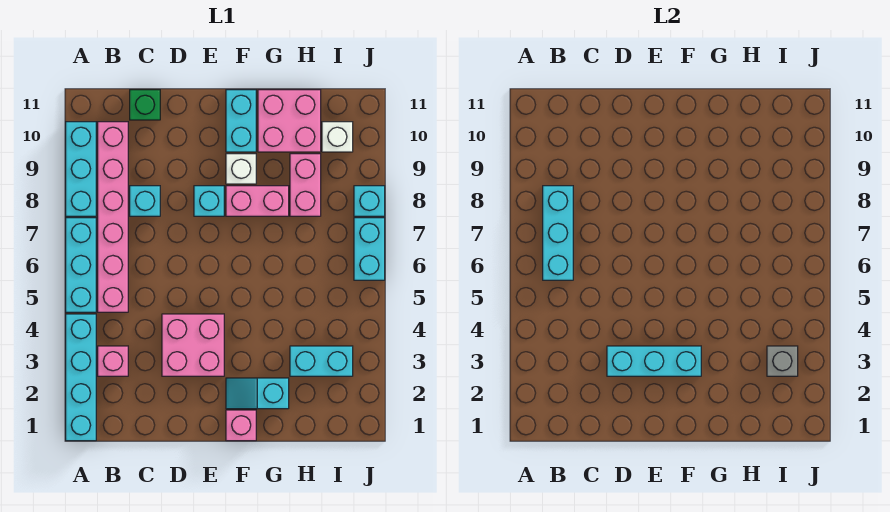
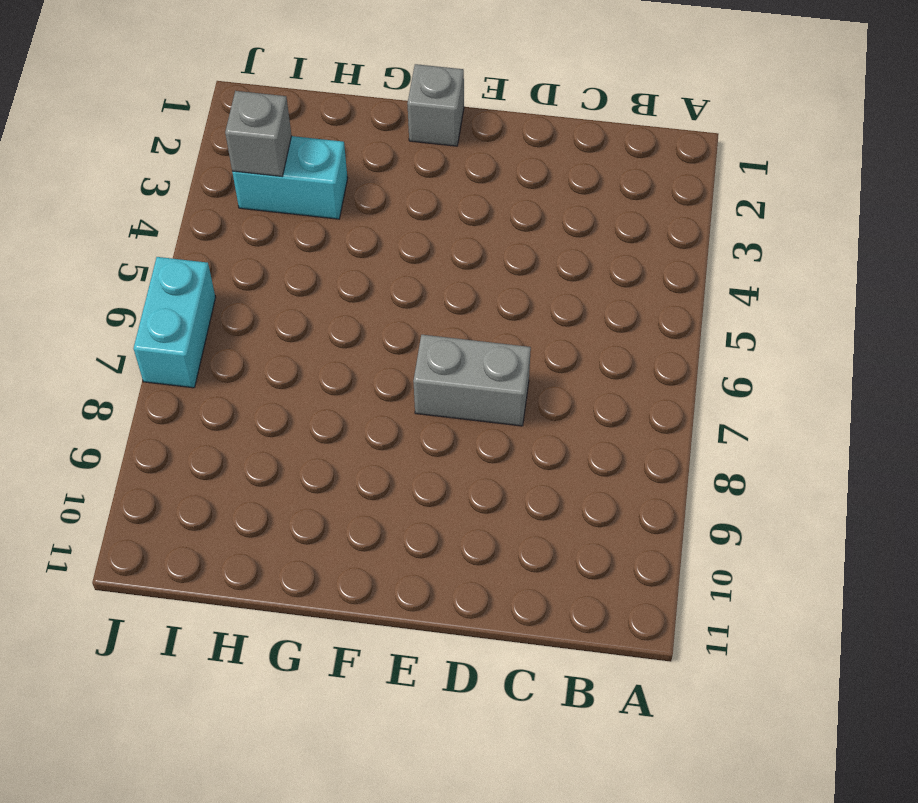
grey 1x2 brick [413,335,531,426] -> none
grey 1x1 brick [407,64,464,146] -> pink 1x1 brick [226,410,256,441]
none -> cyan 1x4 brick [66,314,96,441]
none -> cyan 1x3 brick [66,218,96,312]
none -> cyan 1x3 brick [66,122,96,216]

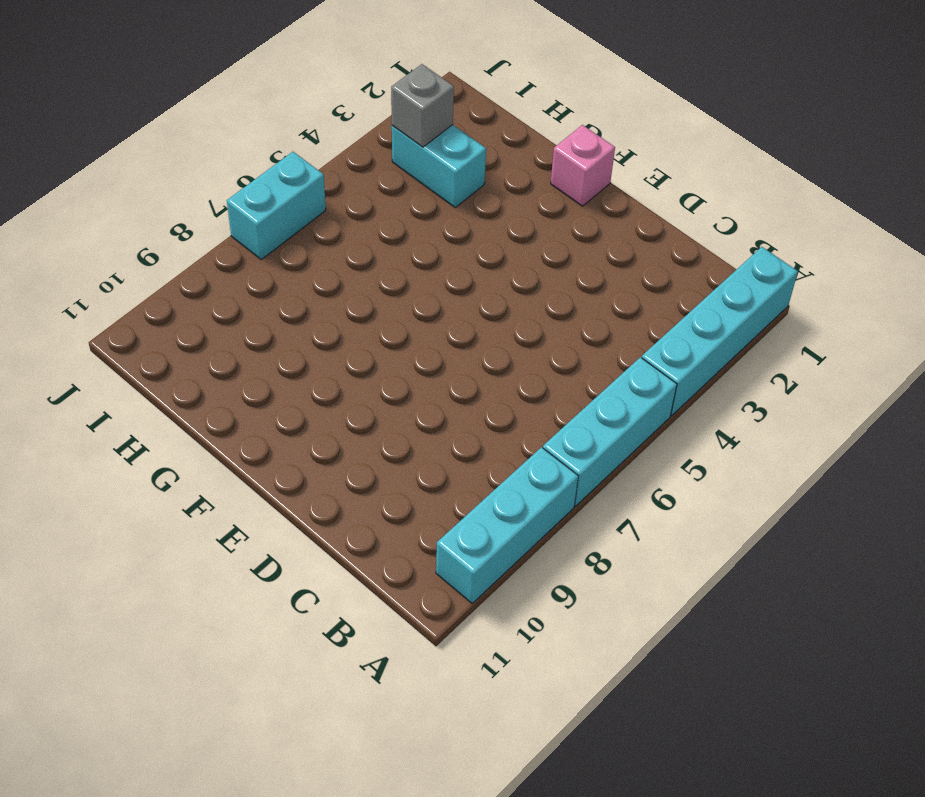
none -> pink 1x1 brick [98,346,128,376]
none -> pink 1x6 brick [98,122,128,312]
none -> cyan 1x1 brick [130,186,160,216]

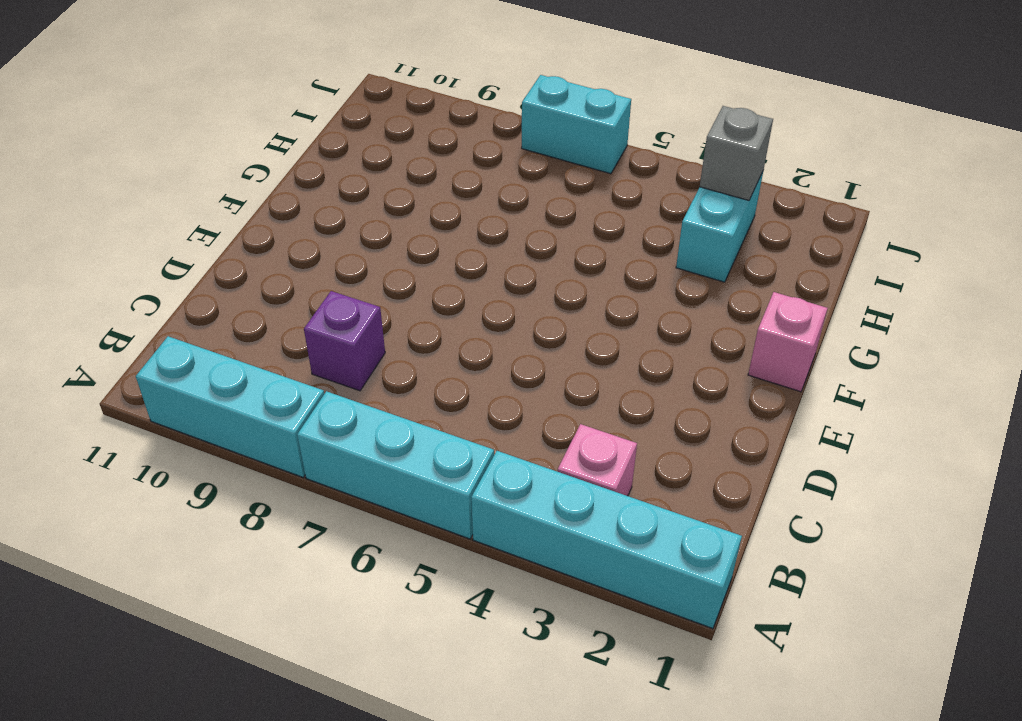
purple 1x1 brick [304,291,385,391] -> cyan 1x1 brick [130,186,160,216]
none -> pink 1x6 brick [98,122,128,312]
none -> green 1x1 brick [130,90,160,120]
none -> pink 2x2 brick [162,314,224,376]

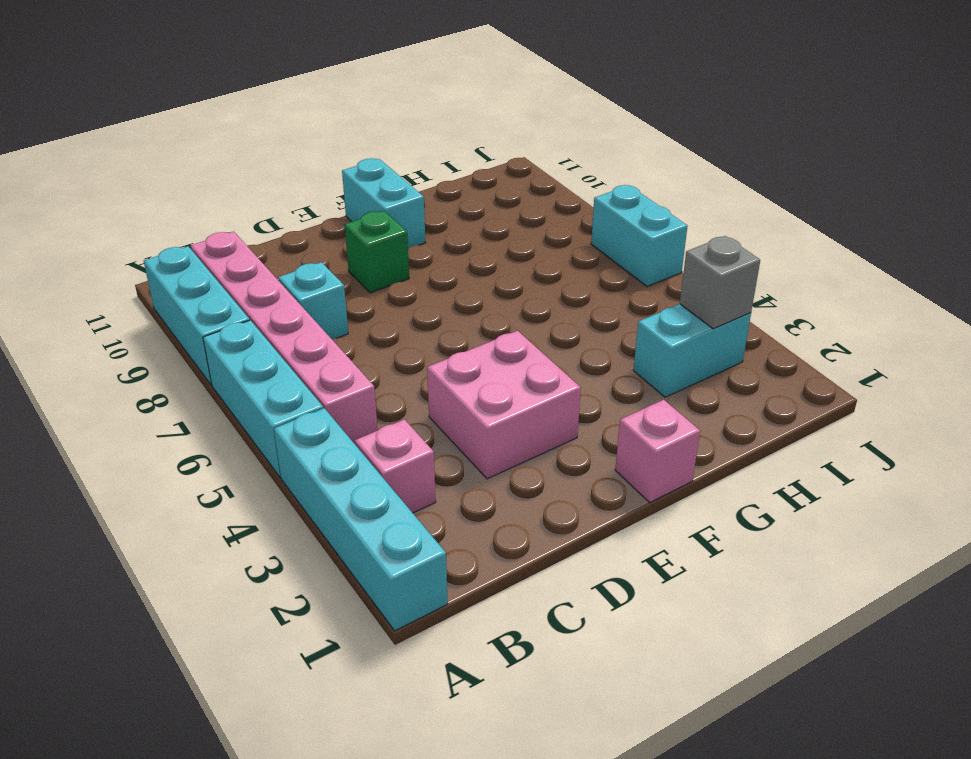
green 1x1 brick [345,211,409,293] -> green 1x1 brick moved to [130,90,160,120]
none -> cyan 1x1 brick [194,186,224,216]
none -> cyan 1x2 slope [226,378,289,409]
none -> pink 1x2 brick [226,186,289,216]

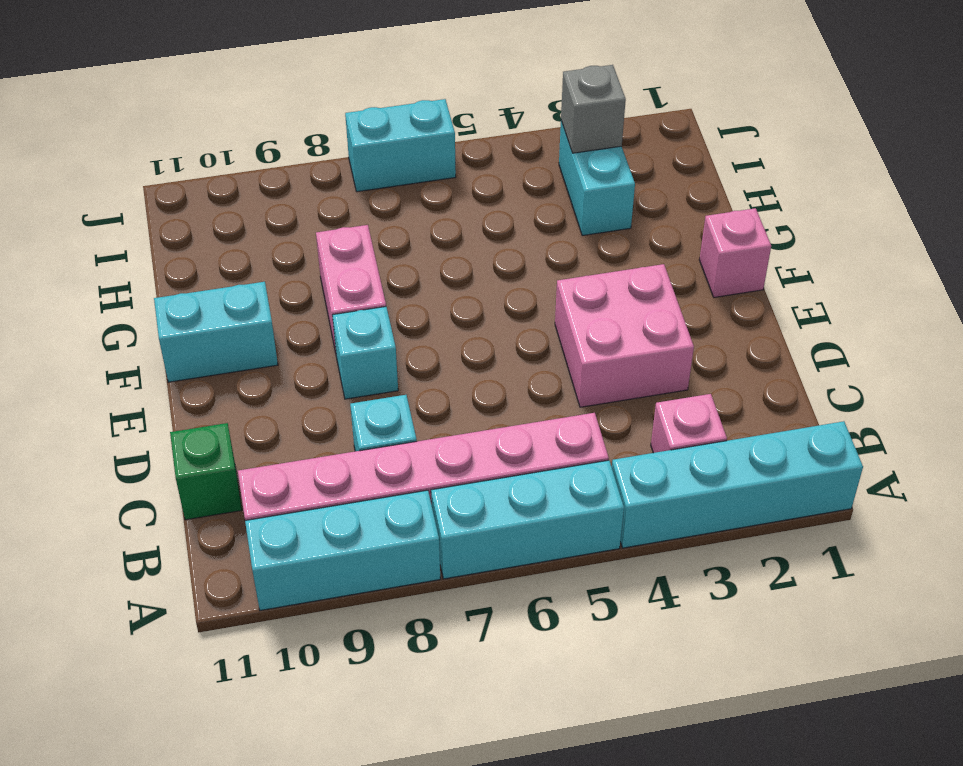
none -> cyan 1x2 slope [226,378,289,409]
none -> white 1x1 brick [226,154,256,184]
none -> pink 2x2 brick [258,90,321,152]

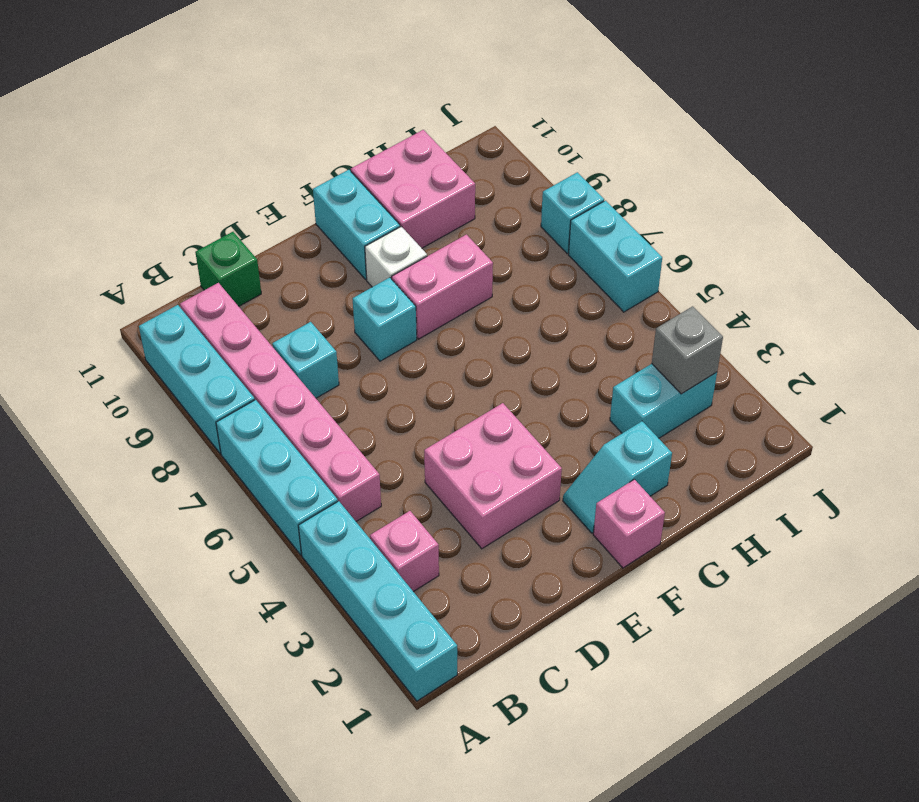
none -> pink 1x2 brick [290,154,321,216]
none -> white 1x1 brick [322,122,353,152]
none -> cyan 1x3 brick [543,186,573,280]

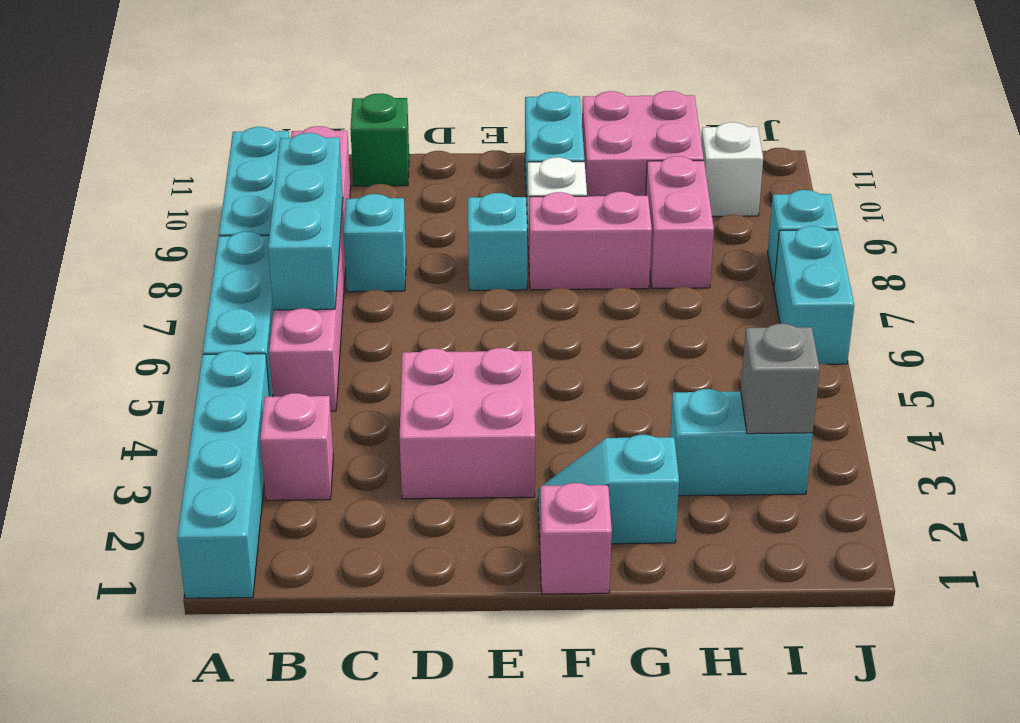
none -> cyan 1x3 brick [607,346,701,376]

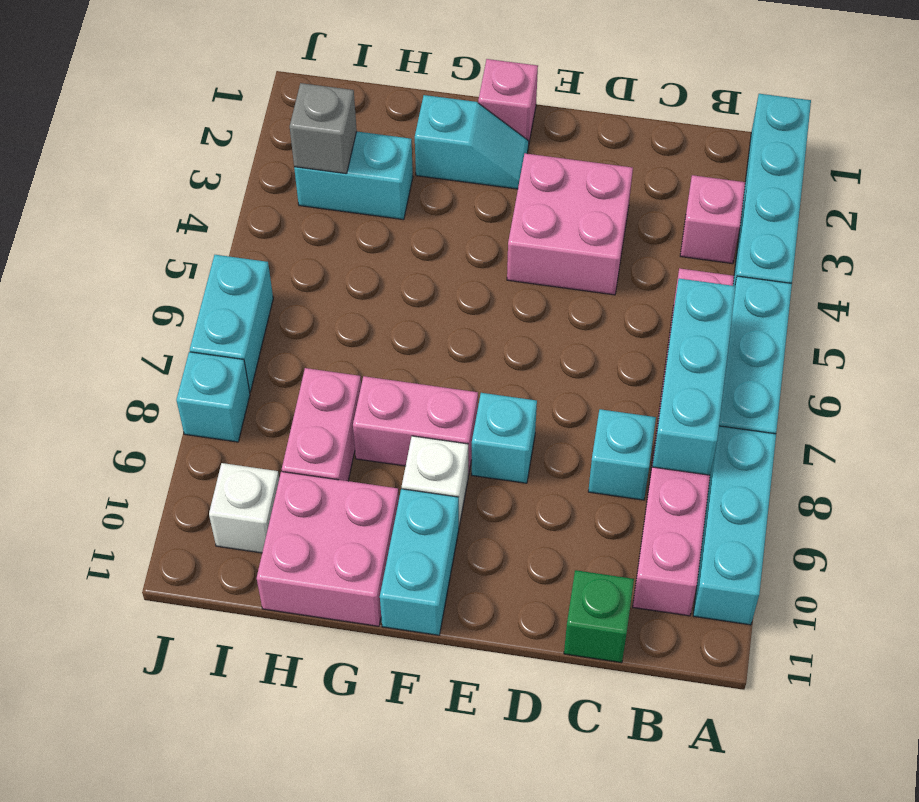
none -> cyan 1x3 brick [607,346,701,376]

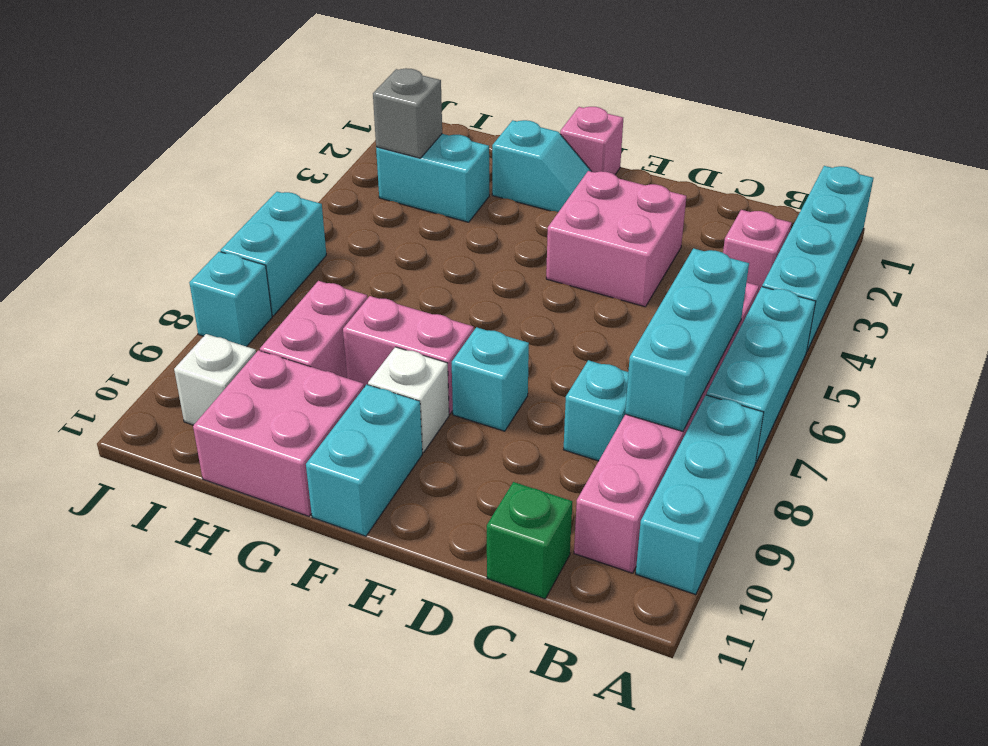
none -> cyan 1x3 brick [607,346,701,376]

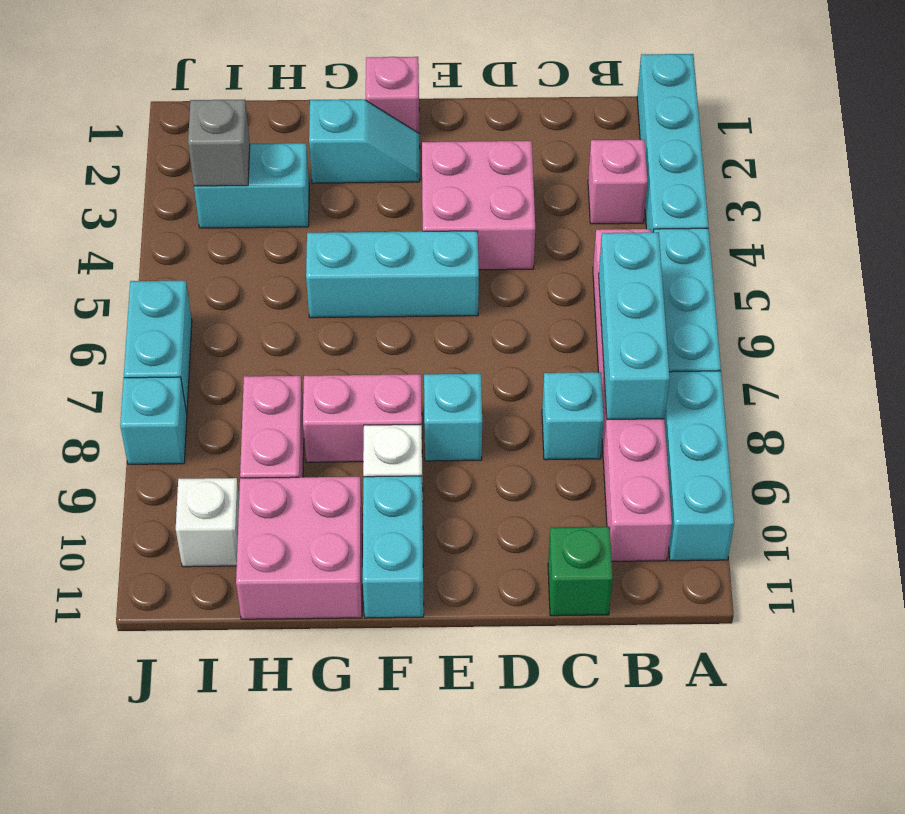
cyan 1x3 brick [306,231,479,318] -> cyan 1x3 brick moved to [607,346,701,376]

